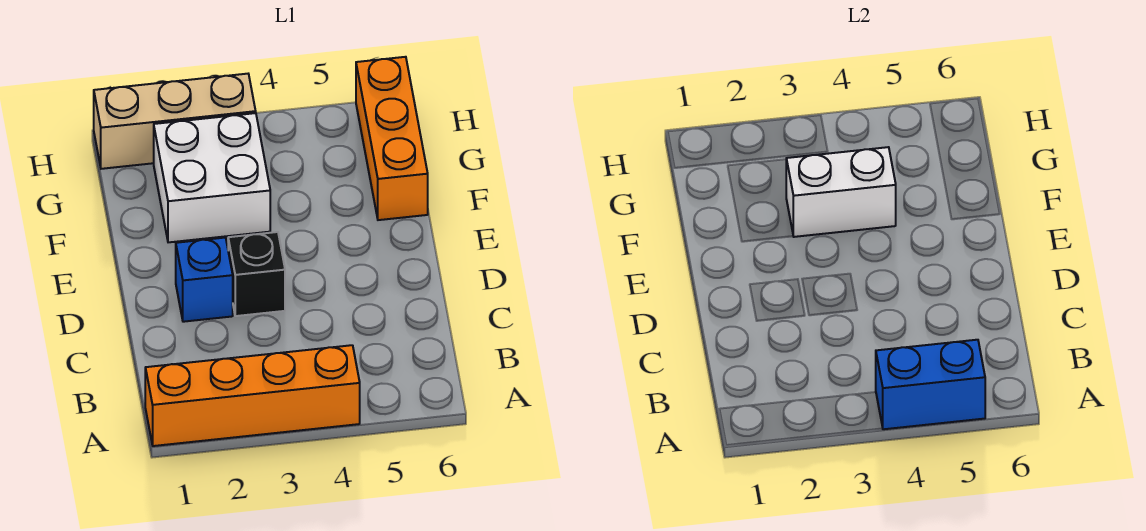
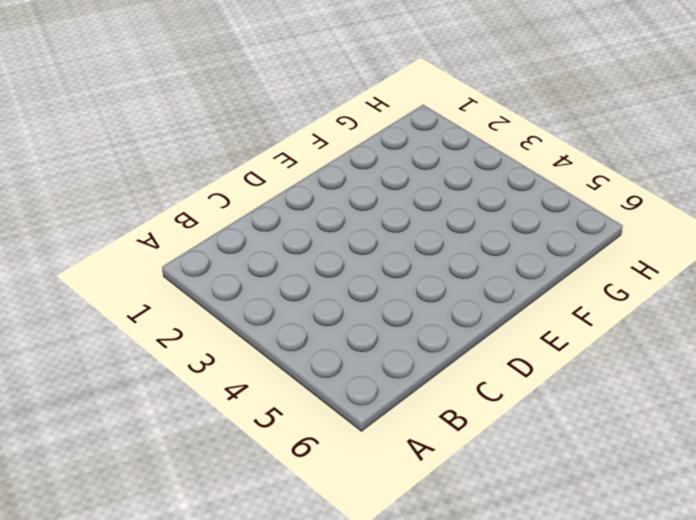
none -> orange 1x4 brick [145,345,360,446]
none -> blue 1x1 brick [176,238,233,322]

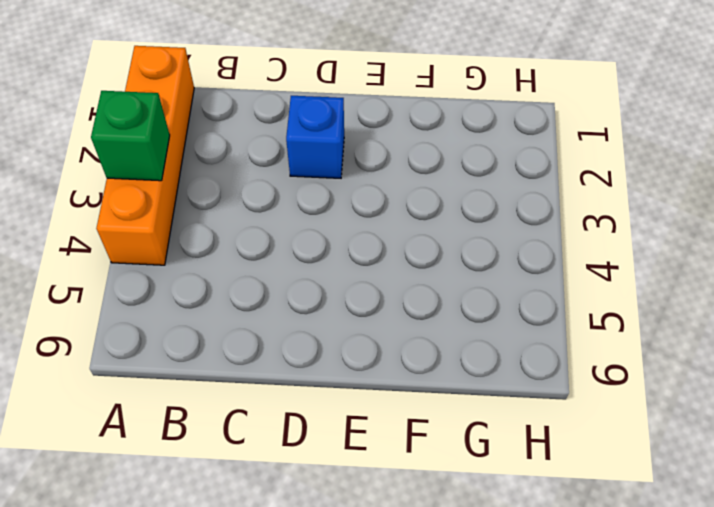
green 1x1 brick [91,91,170,181] -> none
none -> black 1x1 brick [228,232,285,316]
none -> white 2x2 brick [154,113,270,242]

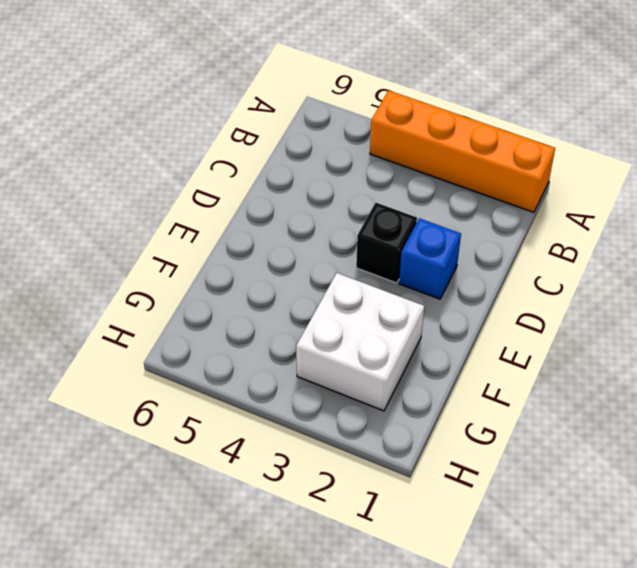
none -> orange 1x3 brick [356,57,428,220]
none -> tan 1x3 brick [94,74,256,169]

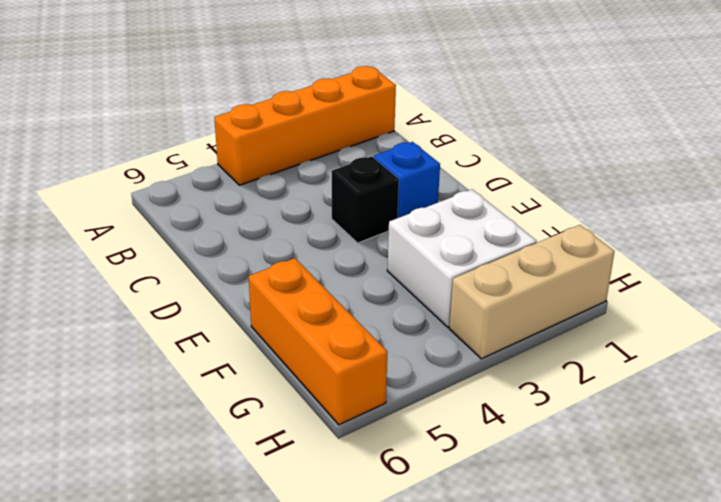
none -> blue 1x2 brick [876,340,985,429]
none -> white 1x2 brick [786,147,896,237]

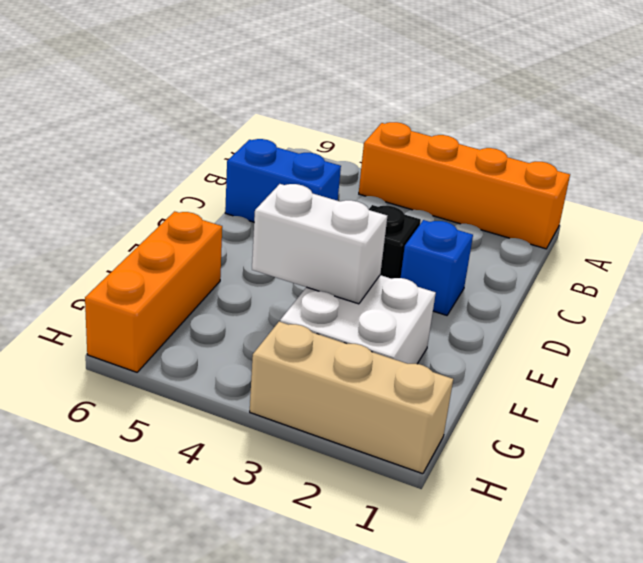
blue 1x2 brick [225,139,341,222] -> blue 1x2 brick moved to [876,340,985,429]

